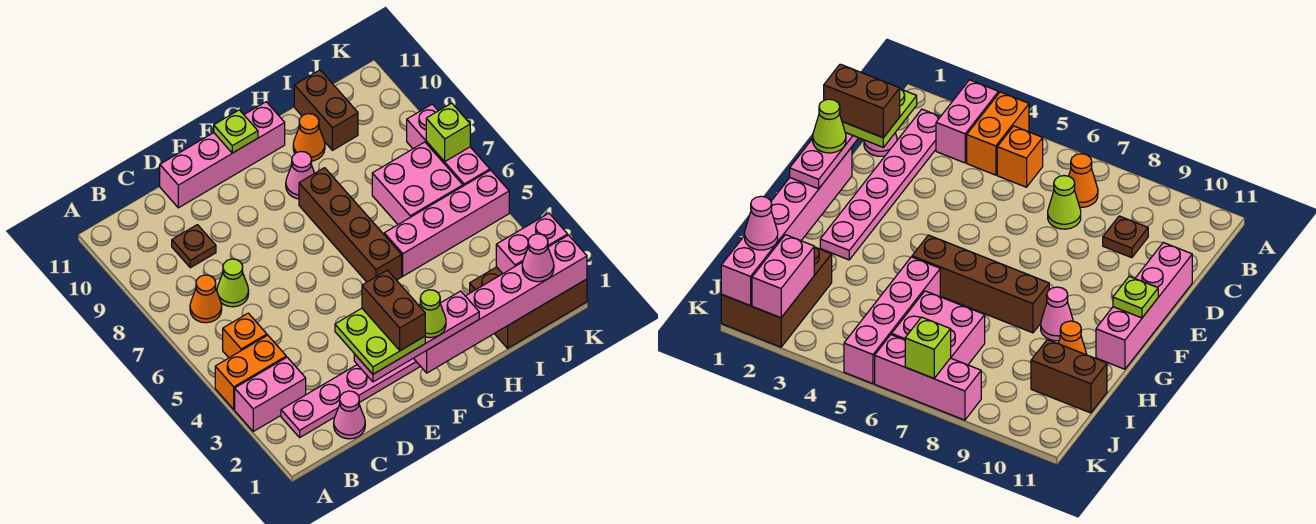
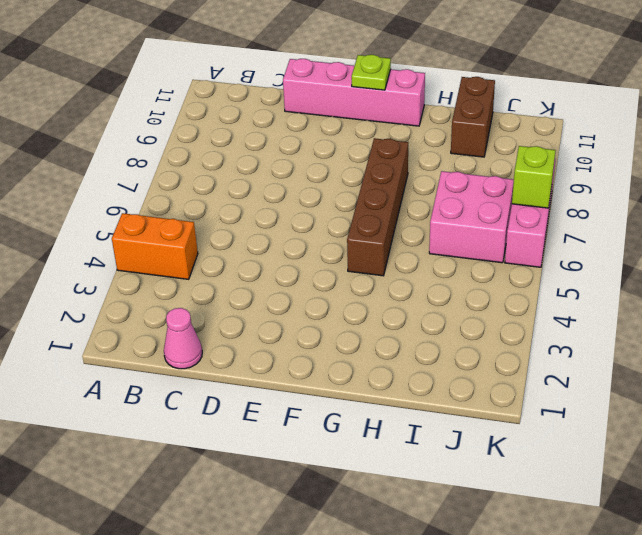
none -> pink 1x2 brick [235,357,306,431]
none -> pink 1x6 plate [281,358,421,437]
none -> orange 1x1 brick [223,313,267,358]

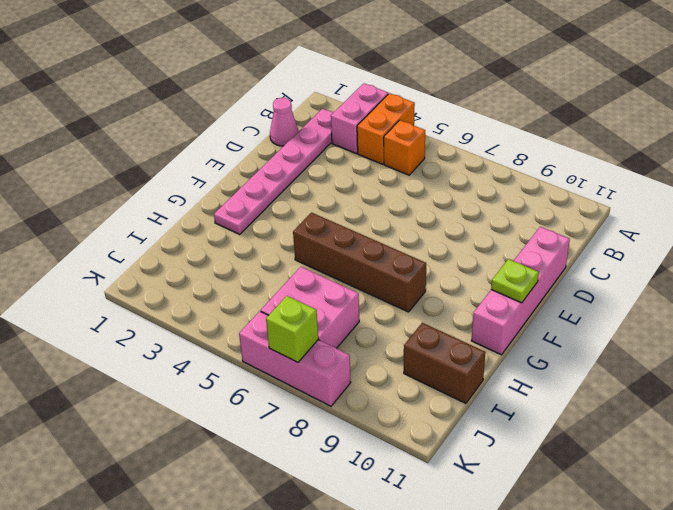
none -> orange 1x1 cone [190,275,222,323]
none -> lime 1x1 cone [217,259,249,307]
none -> brown 1x1 plate [172,225,216,268]

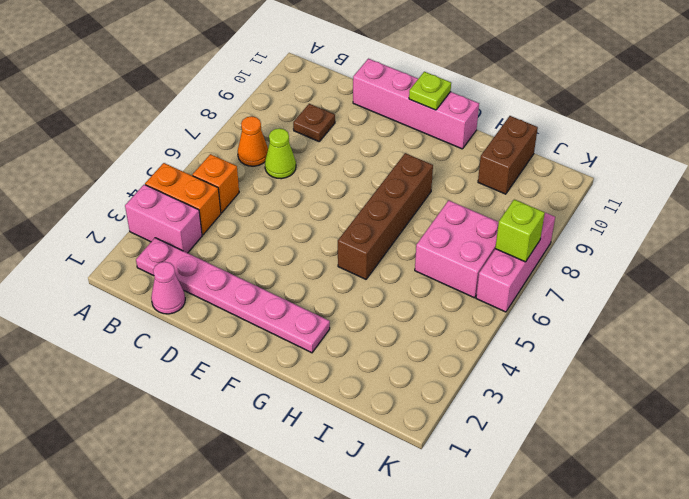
none -> pink 1x1 cone [286,151,315,199]
none -> pink 1x4 brick [384,170,509,276]
none -> orange 1x1 cone [293,114,325,161]

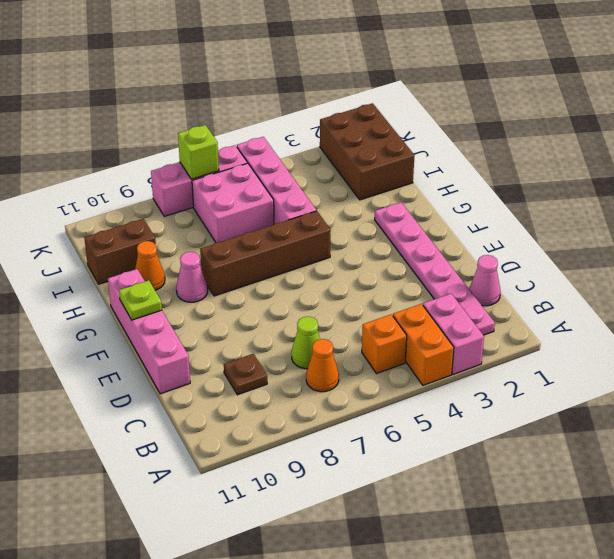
none -> pink 1x6 brick [414,235,587,373]
none -> pink 1x2 brick [496,213,568,274]
none -> pink 1x4 plate [354,291,479,382]

